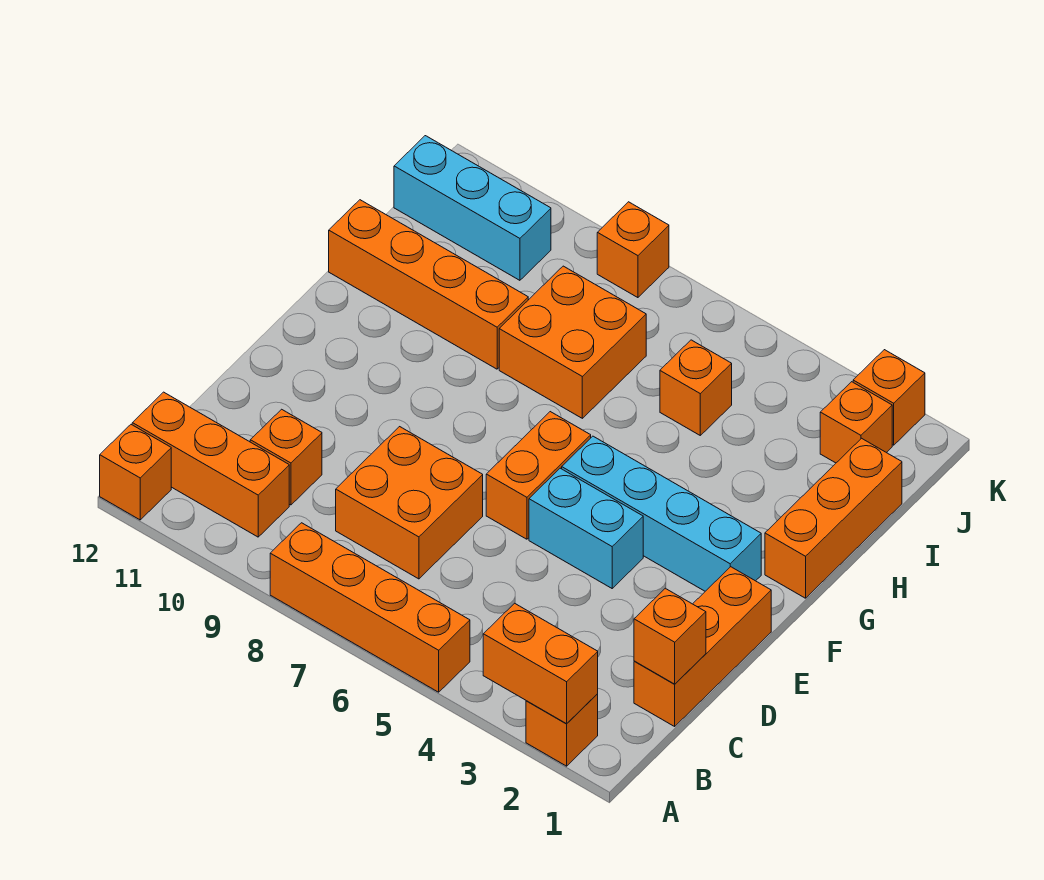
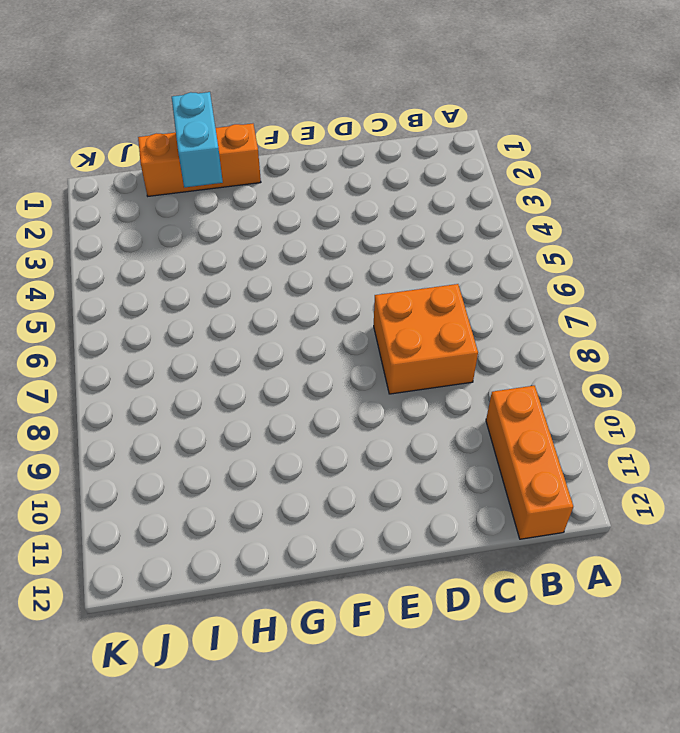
cyan 1x2 brick [172,92,223,187] -> cyan 1x2 brick moved to [529,468,643,588]
none -> orange 1x1 brick [526,694,598,766]
none -> orange 1x4 brick [270,523,470,692]
none -> orange 1x1 brick [100,425,171,520]

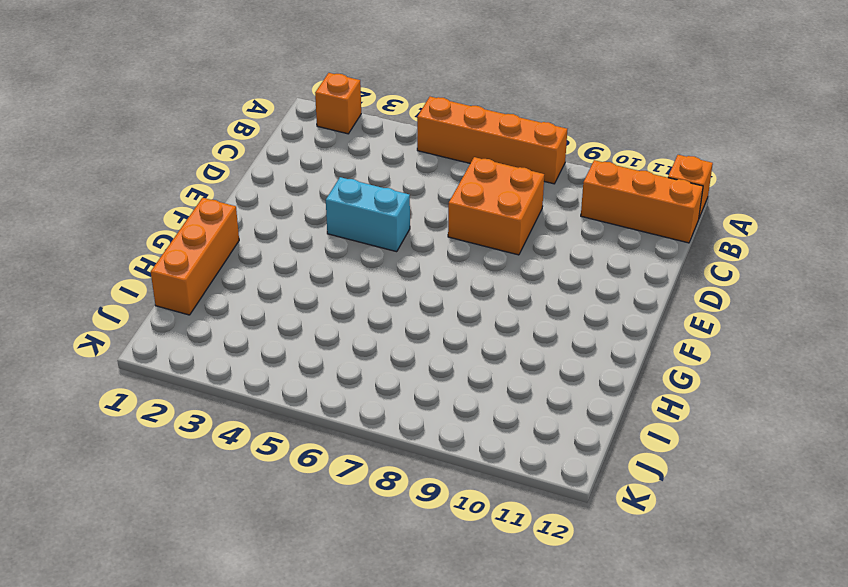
none -> orange 1x3 brick [634,567,771,726]
none -> orange 1x1 brick [250,409,322,505]
none -> orange 1x2 brick [486,412,591,539]

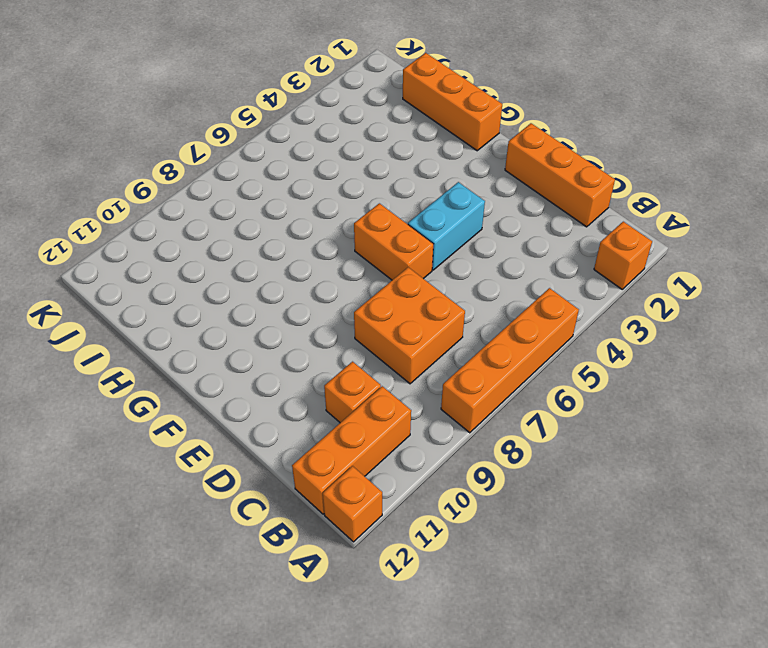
none -> cyan 1x4 brick [562,436,761,591]
none -> orange 2x2 brick [499,266,646,418]
none -> orange 1x4 brick [329,200,528,369]

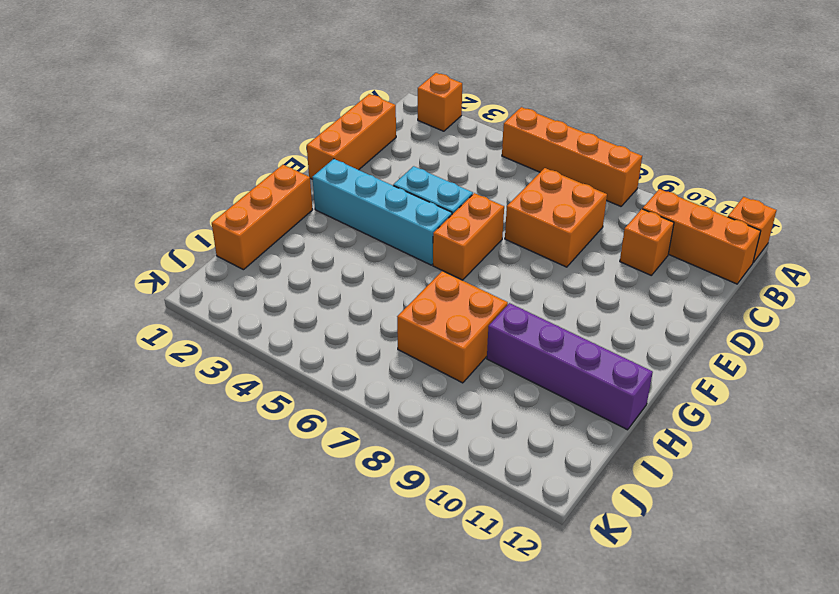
purple 1x4 brick [487,303,653,430] -> orange 1x4 brick [329,200,528,369]
none -> orange 1x1 brick [660,340,732,435]
none -> orange 1x1 brick [820,382,892,463]
none -> cyan 1x3 brick [394,136,551,280]

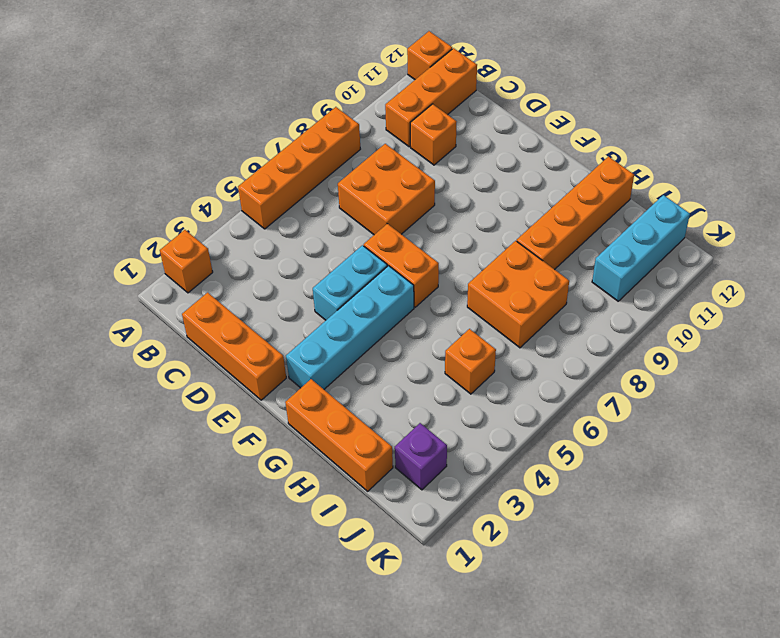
purple 1x1 brick [395,423,447,490] -> orange 1x1 brick [820,382,892,463]
none -> orange 1x1 brick [853,350,925,445]
none -> orange 1x1 brick [597,202,669,298]
none -> orange 1x2 brick [483,603,598,724]

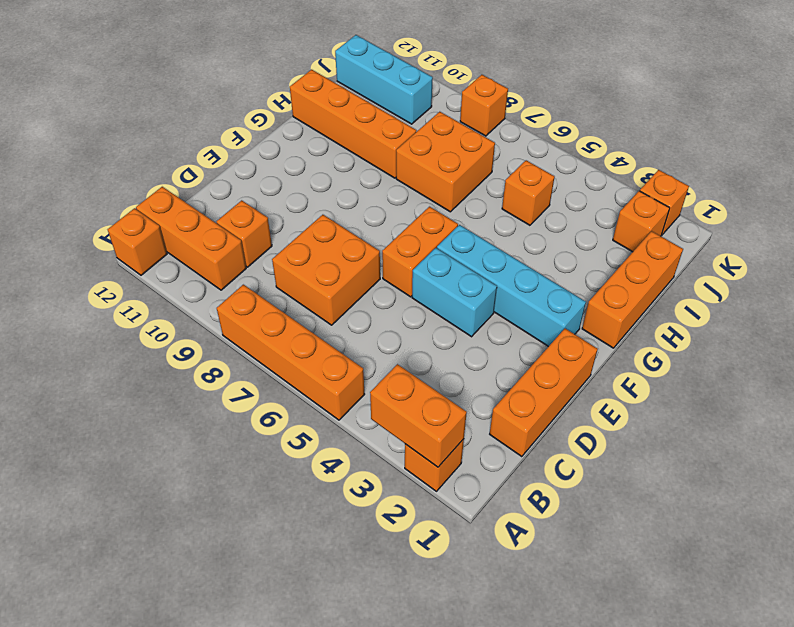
none -> orange 1x1 brick [634,588,706,684]

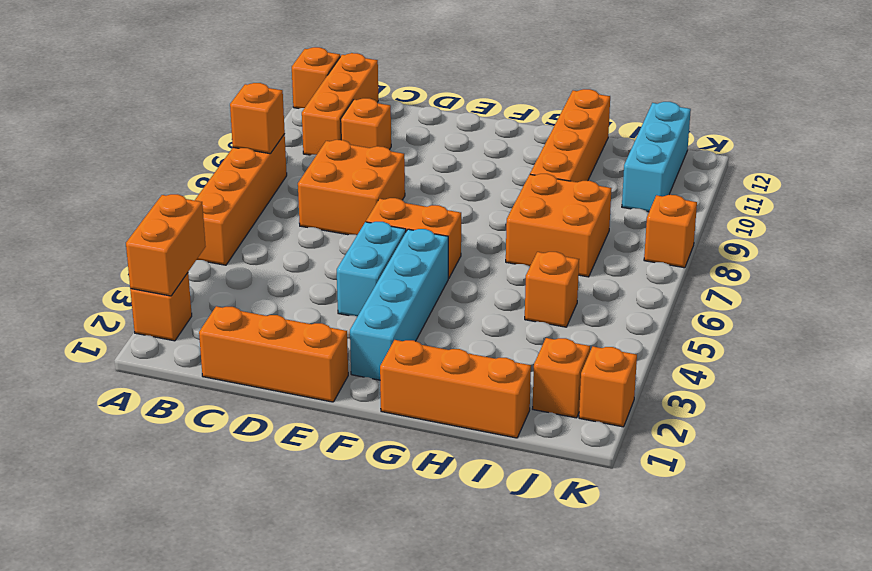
orange 1x1 brick [230,83,285,154] -> orange 1x1 brick moved to [634,588,706,684]

